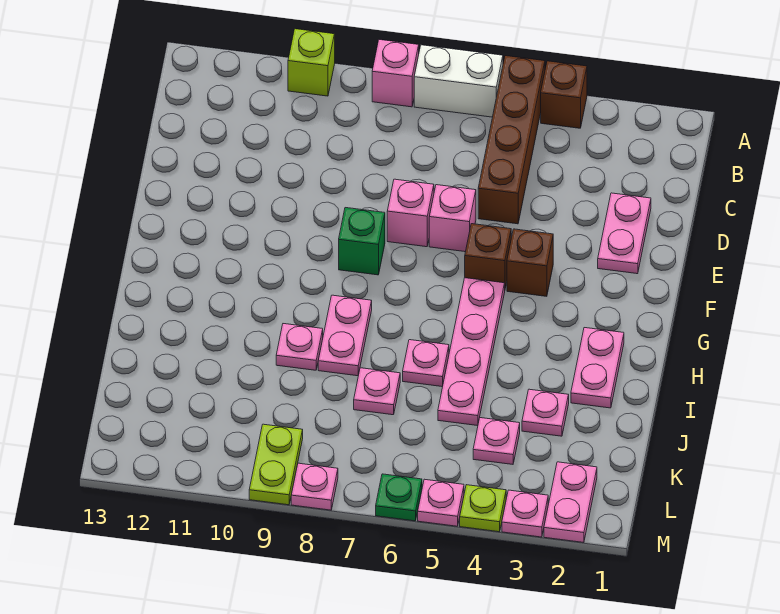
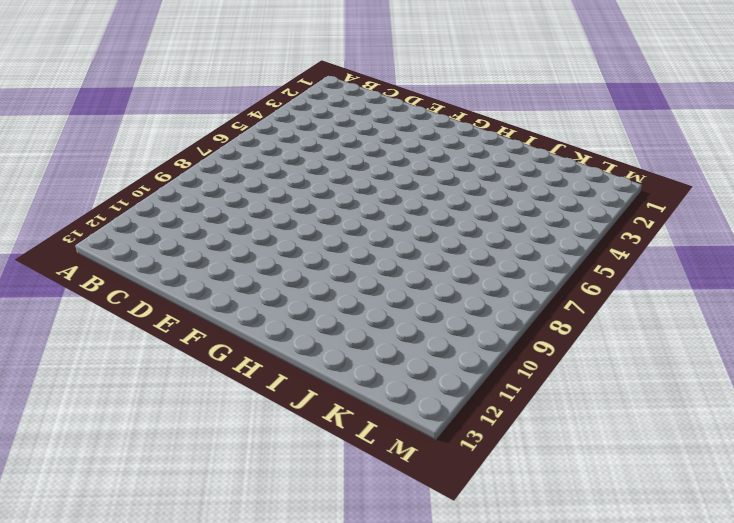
none -> brown 1x1 brick [541,61,587,128]
none -> brown 1x4 brick [478,56,545,224]
none -> white 1x2 brick [414,45,503,117]

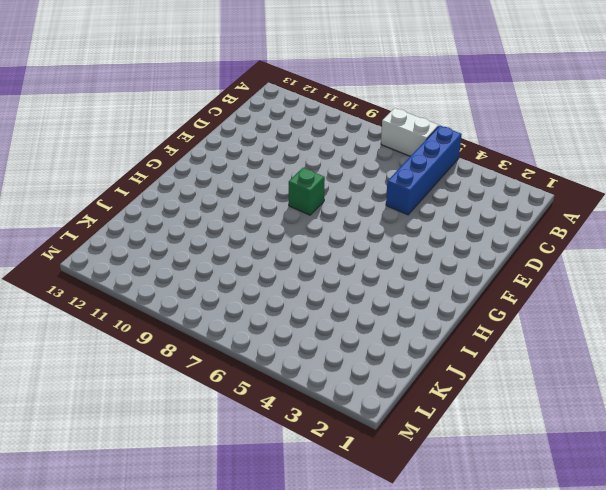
blue 1x4 brick [386,126,462,215] -> brown 1x4 brick [478,56,545,224]
none -> brown 1x1 brick [541,61,587,128]
none -> pink 1x1 brick [372,40,419,107]
none -> lime 1x1 brick [288,29,335,96]

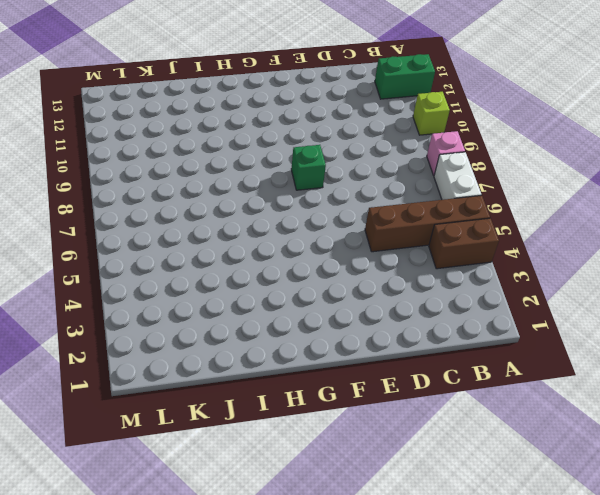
brown 1x2 brick [429,218,499,269] -> brown 1x1 brick [541,61,587,128]
green 1x2 brick [375,54,435,99] -> none
none -> pink 1x2 plate [598,193,651,274]
none -> pink 1x1 brick [429,185,476,252]
none -> pink 1x1 brick [387,179,434,247]

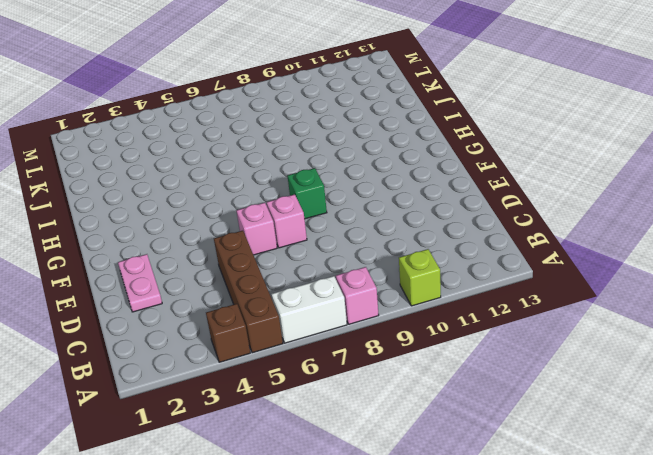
none -> brown 1x1 brick [507,229,553,296]
none -> brown 1x1 brick [465,224,511,288]
none -> pink 1x4 plate [438,278,505,426]

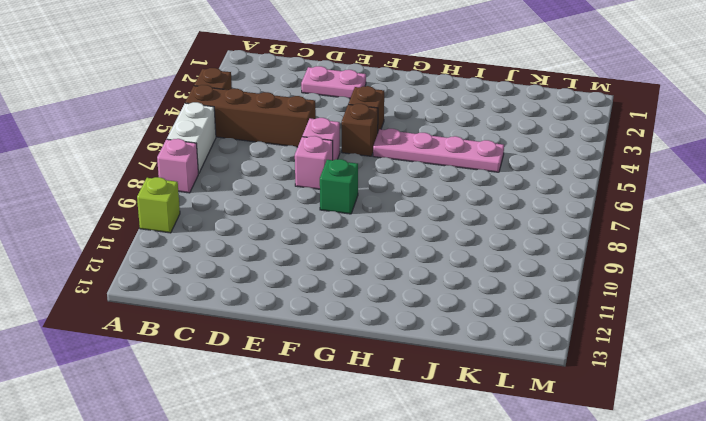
none -> pink 1x2 plate [571,328,624,408]
none -> pink 1x2 plate [318,295,372,376]
none -> pink 1x1 plate [403,340,449,387]

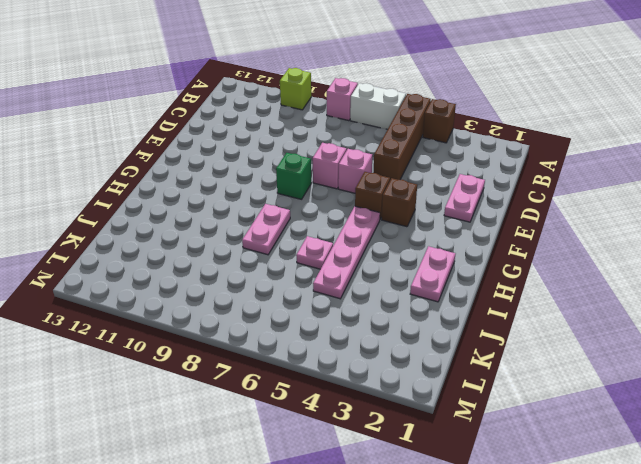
none -> pink 1x1 plate [276,324,323,370]
none -> pink 1x1 plate [522,389,569,436]
none -> pink 1x1 plate [354,368,400,415]

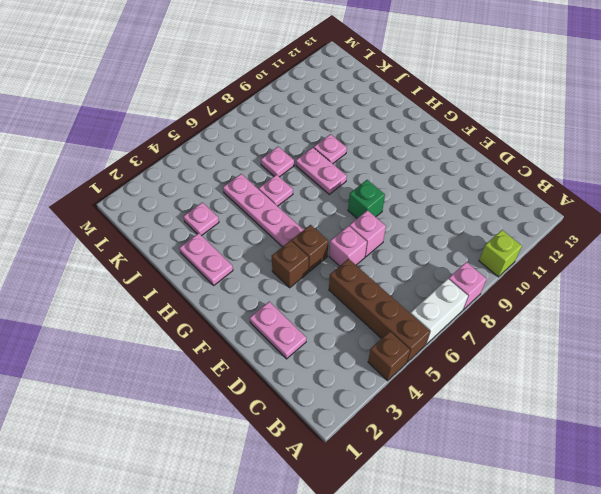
none -> pink 1x1 plate [473,418,520,464]
none -> pink 1x2 plate [544,462,597,543]
none -> lime 1x2 plate [249,424,303,505]

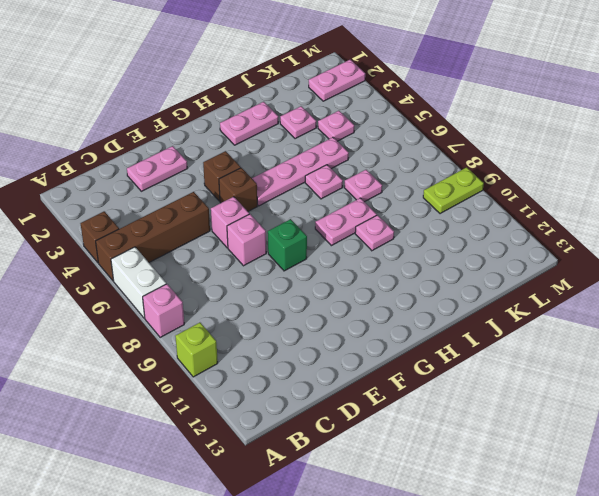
none -> pink 1x1 plate [502,490,548,537]
none -> lime 1x1 plate [460,485,506,532]
none -> pink 1x1 plate [418,479,464,526]

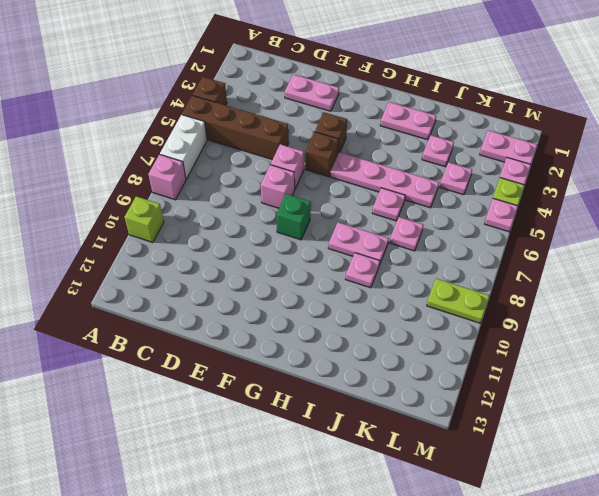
none -> green 1x1 plate [376,474,422,521]
none -> pink 1x1 plate [291,463,338,510]

